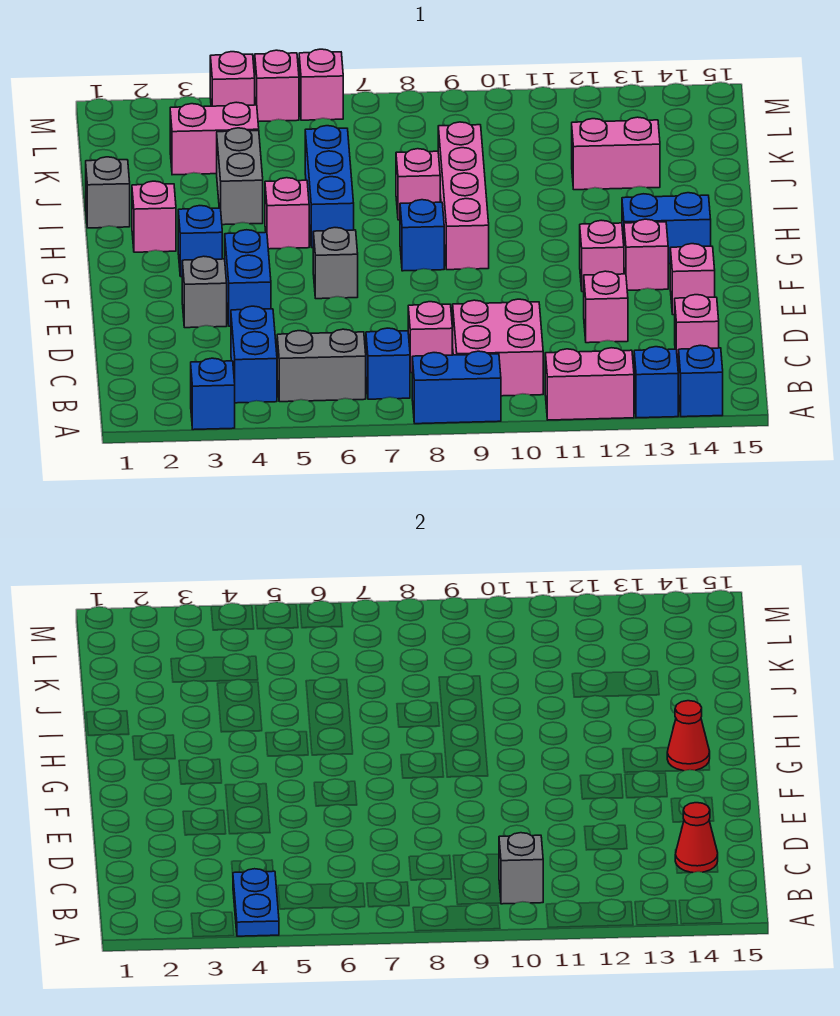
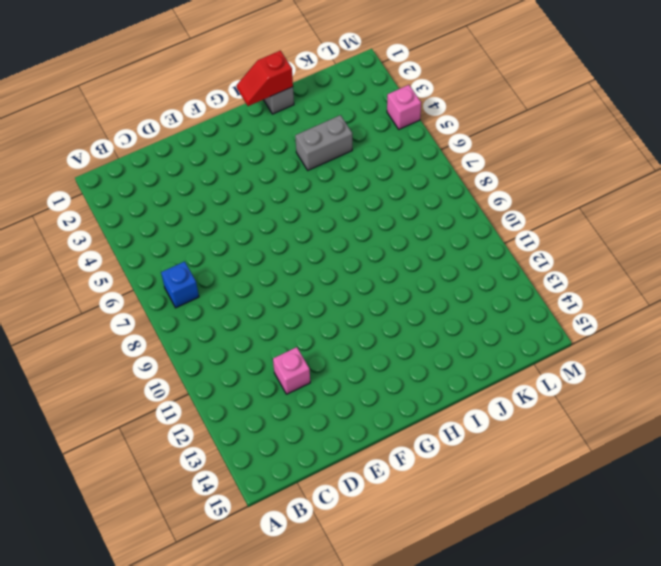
red 1x2 slope [237,51,293,106] -> none
none -> blue 1x1 brick [191,358,235,430]
none -> blue 1x2 brick [412,351,501,424]
none -> pink 1x2 brick [545,348,634,420]
none -> blue 1x1 brick [634,347,678,418]

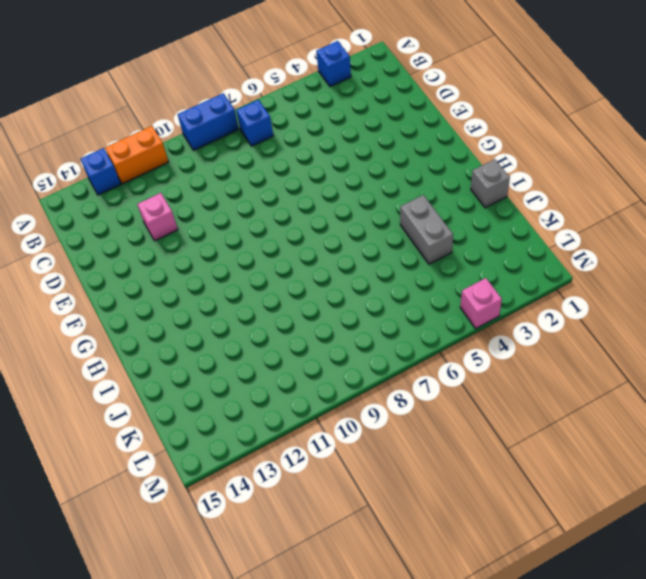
orange 1x2 brick [105,126,169,184] -> pink 1x2 brick [545,348,634,420]
none -> blue 1x1 brick [679,345,723,417]
none -> blue 1x2 brick [231,306,277,403]
none -> grey 1x2 brick [277,329,366,402]
none -> pink 2x2 brick [453,299,543,396]

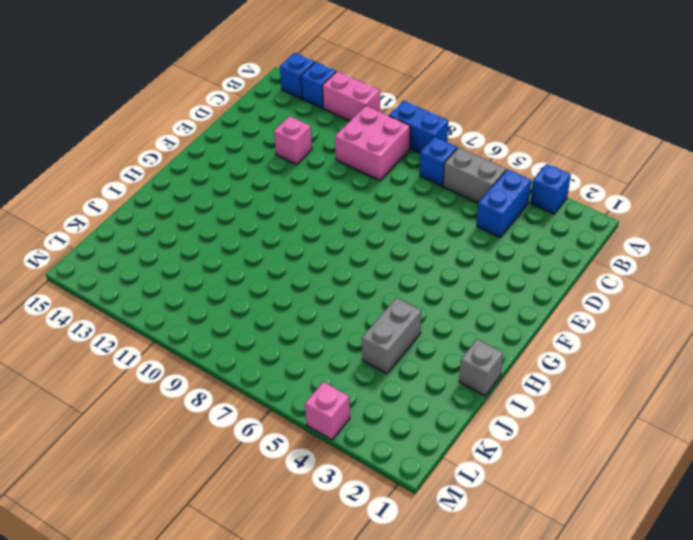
none -> pink 1x1 brick [408,302,452,373]
none -> pink 1x1 brick [675,295,719,366]
none -> grey 1x1 brick [182,256,227,328]
none -> blue 1x2 brick [225,230,271,326]

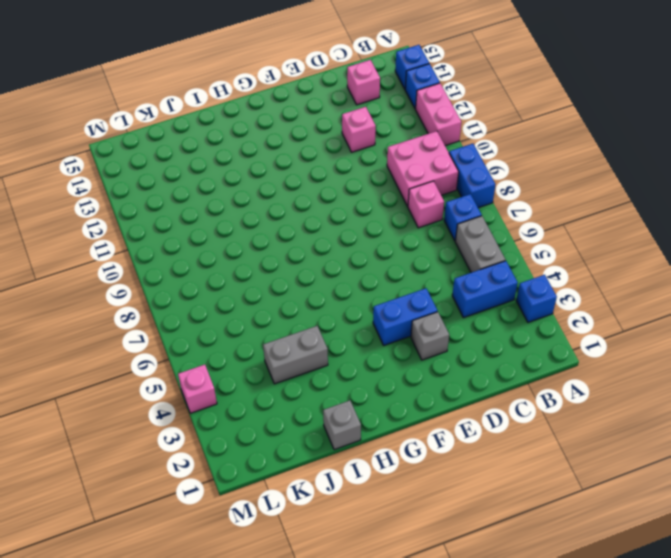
none -> pink 1x1 brick [670,244,715,315]
none -> grey 1x1 brick [313,228,358,299]
none -> pink 1x1 brick [580,220,624,292]
none -> pink 1x1 brick [624,219,668,290]

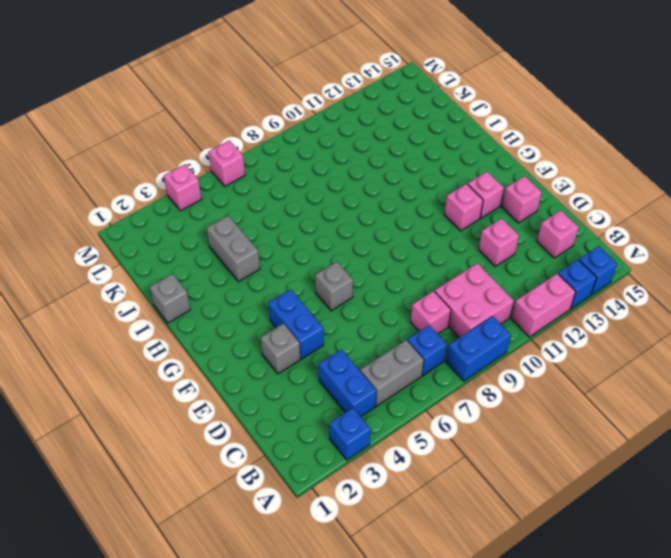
none -> blue 1x1 brick [178,206,222,277]
none -> blue 1x1 brick [400,200,444,271]
none -> pink 1x4 brick [438,122,489,270]
none -> blue 1x2 brick [622,193,711,264]

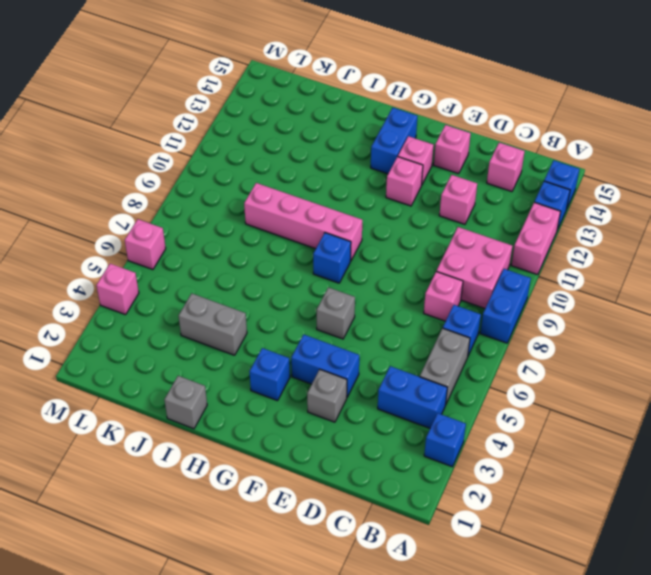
none -> pink 1x1 brick [132,181,176,252]
none -> pink 1x1 brick [265,178,309,249]
none -> blue 1x3 brick [305,126,354,248]
none -> pink 1x1 brick [396,149,440,220]

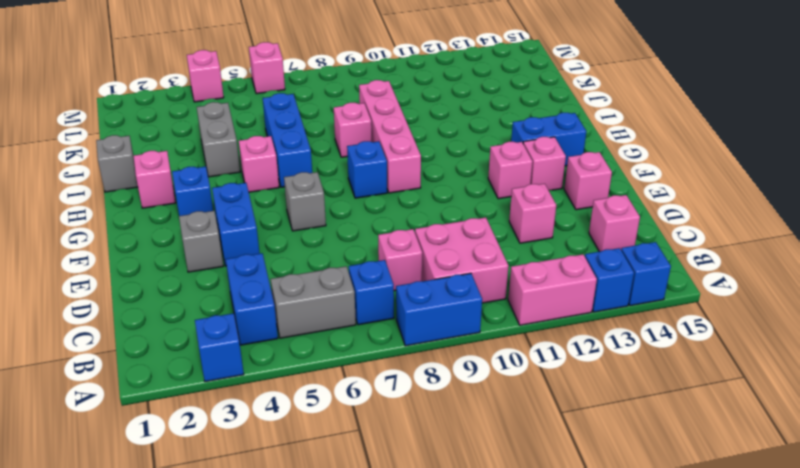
none -> pink 1x2 brick [572,117,660,190]
none -> pink 1x2 brick [170,102,259,175]
none -> pink 1x1 brick [255,50,299,122]
none -> blue 1x2 plate [233,869,279,936]

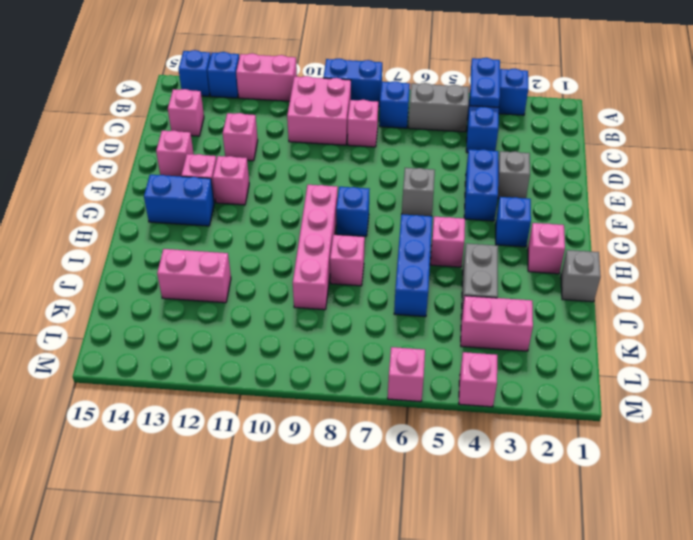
none -> pink 1x1 brick [255,50,299,122]
none -> grey 1x1 brick [499,833,543,904]
none -> red 1x1 cone [675,803,718,873]
none -> red 1x1 cone [667,701,710,771]

